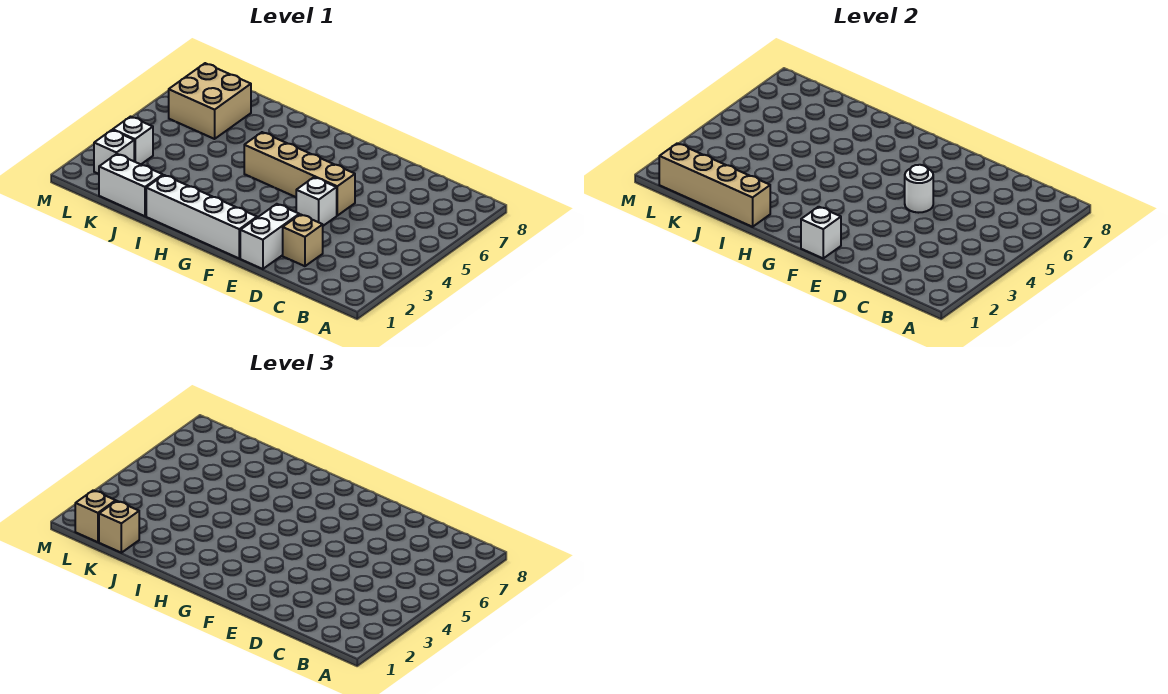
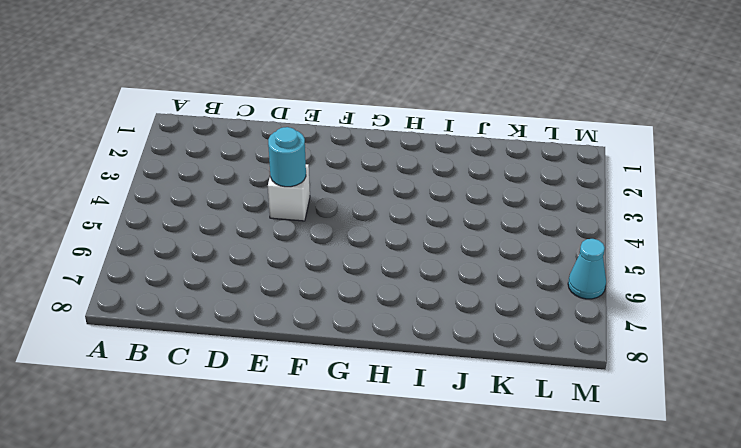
cyan 1x1 round brick [268,127,306,187] -> none
cyan 1x1 cone [568,239,606,299] -> none
none -> tan 1x1 brick [283,214,323,266]
none -> white 1x2 brick [240,204,299,269]
none -> tan 1x4 brick [244,132,355,216]

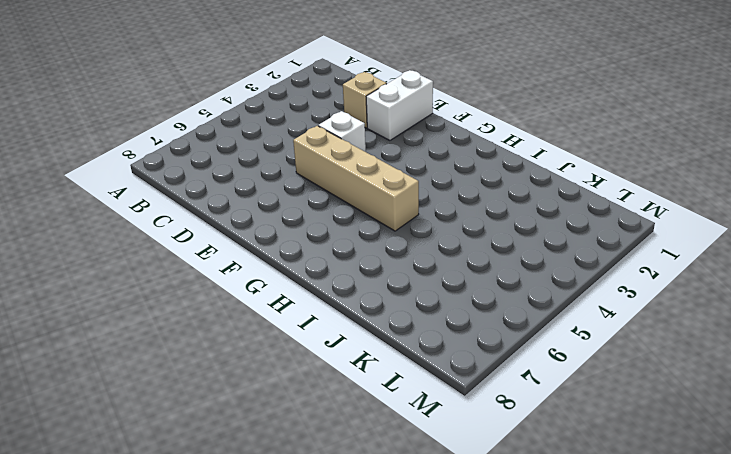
none -> white 1x4 brick [146,175,257,258]
none -> white 1x2 brick [99,154,163,216]
none -> tan 2x2 brick [169,63,251,139]

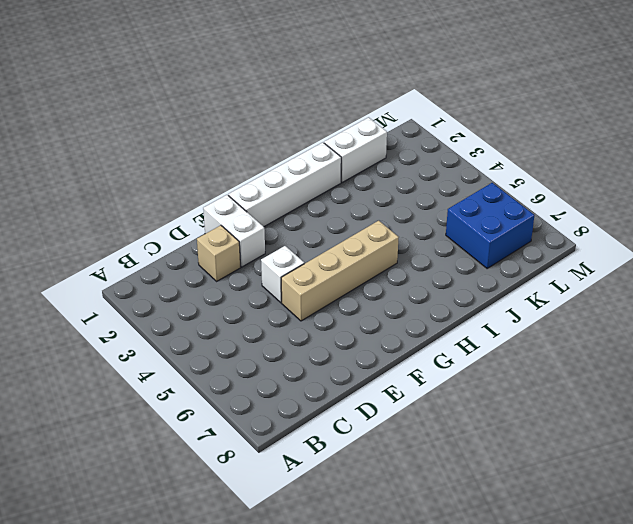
blue 2x2 brick [446,183,535,268] -> tan 2x2 brick [169,63,251,139]
none -> white 1x1 brick [94,130,134,174]
none -> white 1x1 brick [113,117,153,164]
none -> white 1x1 round brick [905,165,933,213]

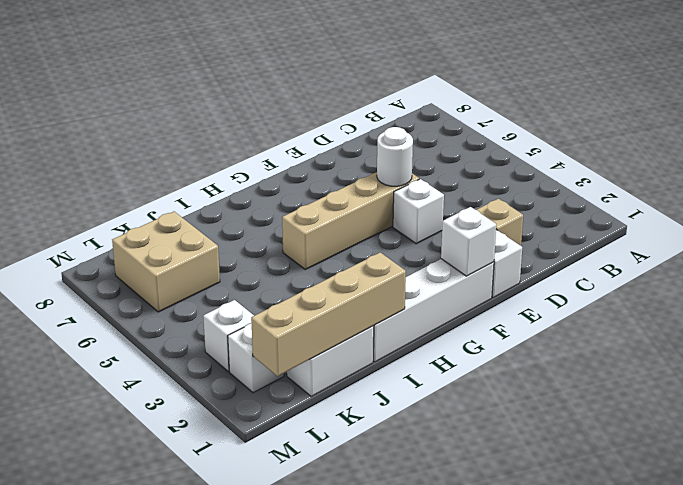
none -> tan 1x1 brick [99,501,139,553]
none -> tan 1x1 brick [75,490,116,542]

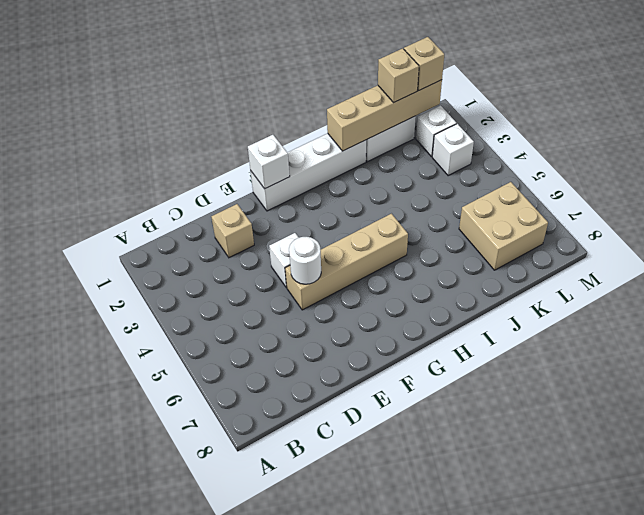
none -> white 1x2 brick [240,204,299,269]

